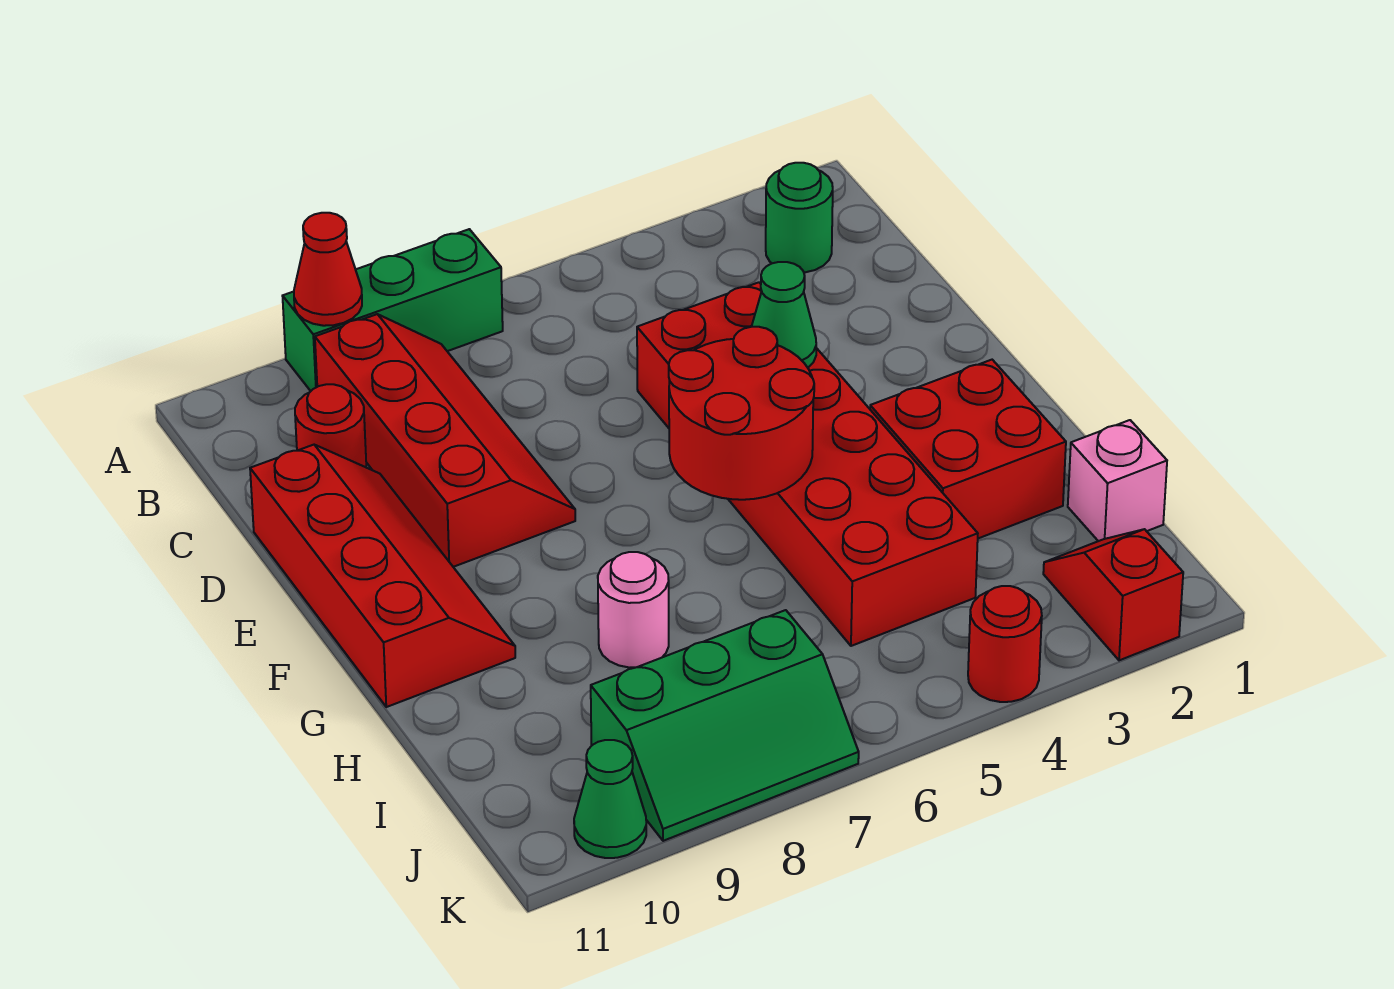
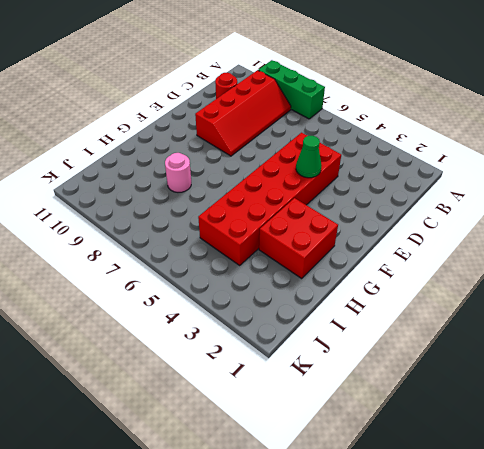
none -> green 1x1 round brick [766,163,833,272]
none -> red 2x4 slope [250,445,515,707]
none -> pink 1x1 brick [1068,420,1167,541]

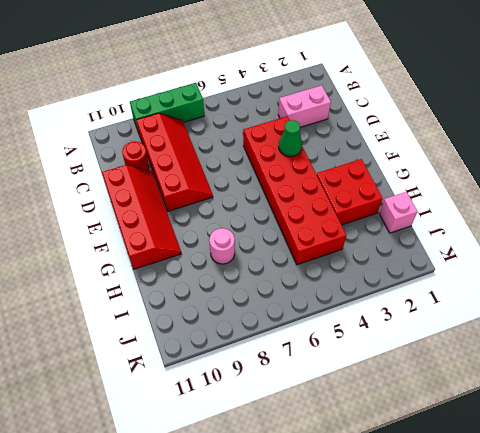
pink 1x2 brick [278,85,331,127] -> none
none -> green 1x1 round brick [766,163,833,272]
none -> red 1x2 slope [1043,529,1183,660]
none -> green 2x3 slope [591,610,859,841]

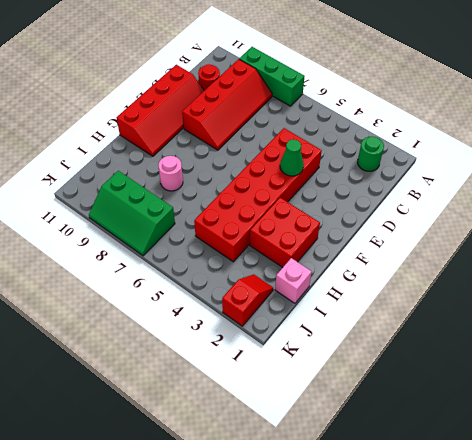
none -> red 1x1 round brick [968,586,1042,702]
none -> green 1x1 cone [574,740,646,858]
none -> red 1x1 cone [294,213,362,326]

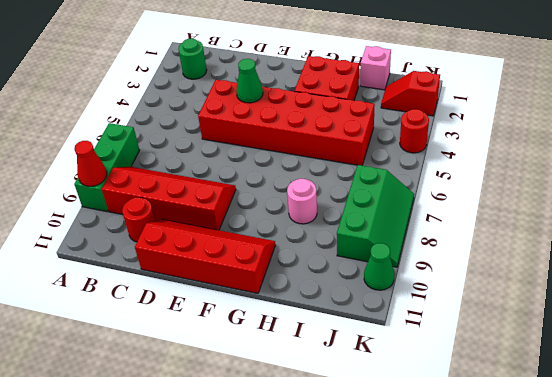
none -> red 2x2 round brick [669,327,814,500]

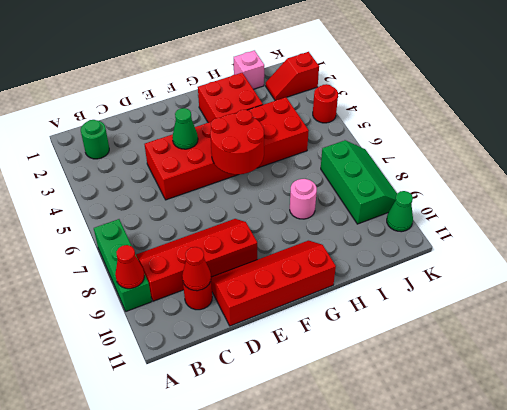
red 1x1 cone [182,247,211,291] -> none

